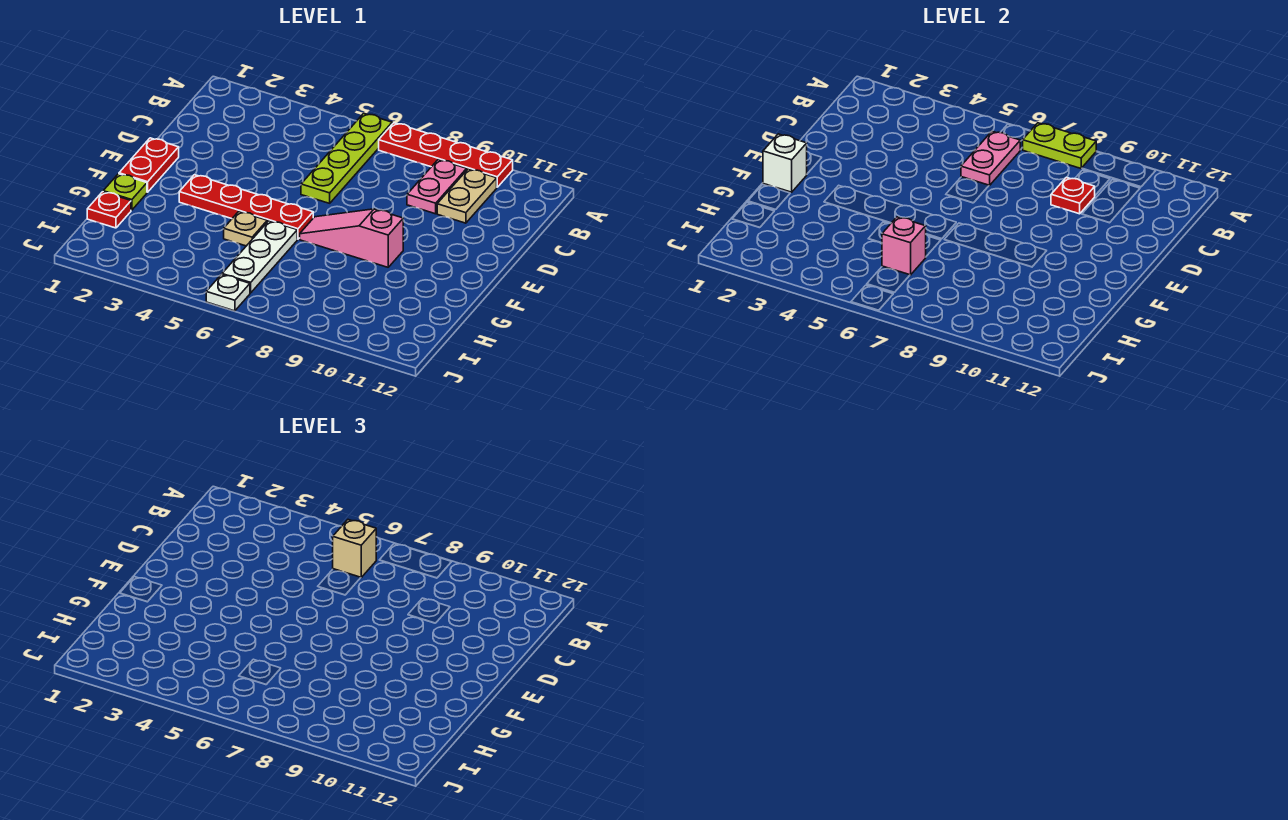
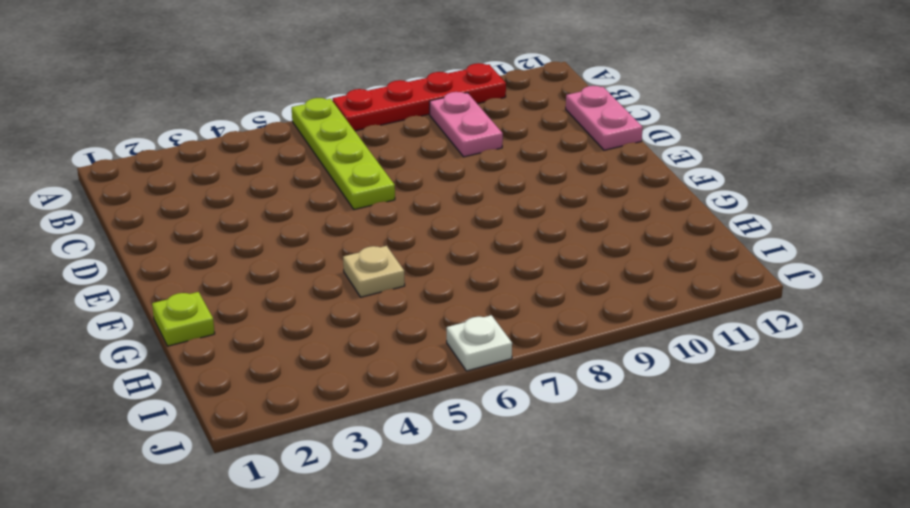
pink 1x2 plate [566,86,643,150] -> pink 1x2 plate moved to [961,131,1020,186]
none -> tan 1x2 plate [437,169,497,223]
none -> red 1x2 plate [119,138,179,192]
none -> red 1x4 plate [179,175,313,239]

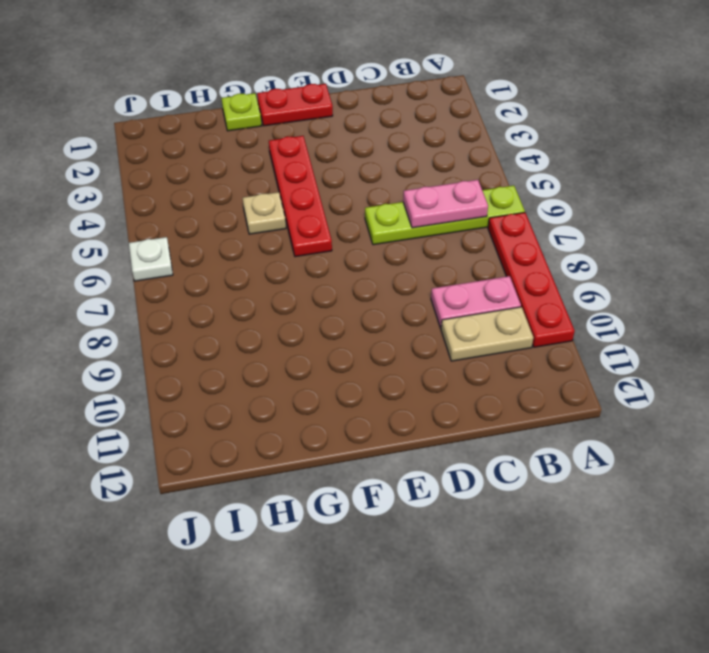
none -> pink 1x3 slope [300,209,403,267]
none -> white 1x3 plate [222,221,297,293]
none -> red 1x1 plate [87,192,131,228]

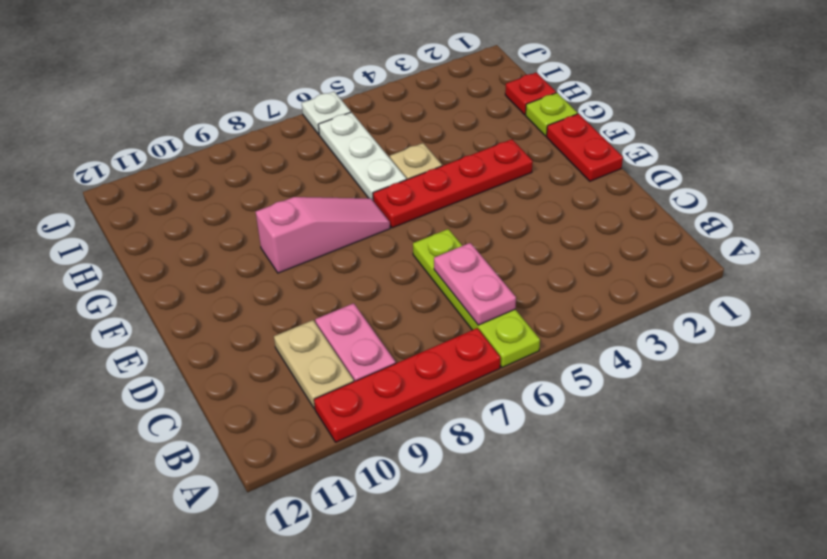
none -> lime 1x2 plate [1022,123,1096,168]
none -> red 1x1 plate [1051,177,1095,214]
none -> white 1x1 brick [763,134,807,192]

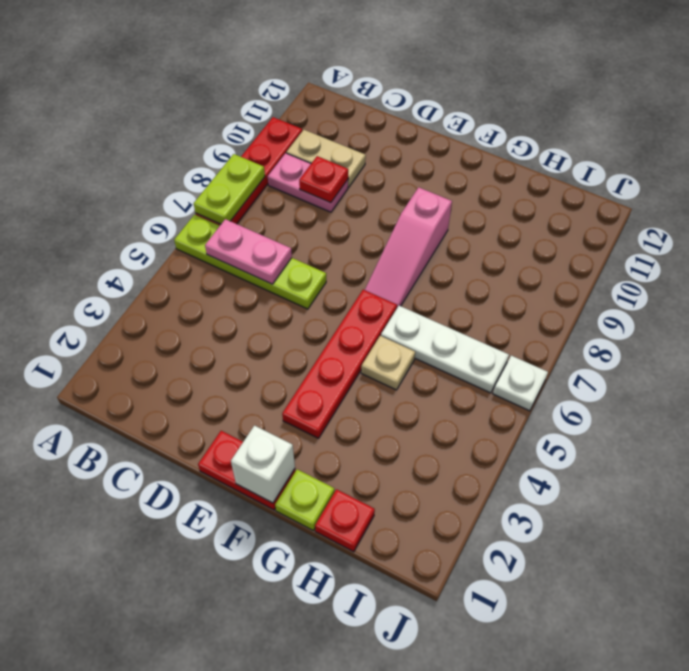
none -> pink 1x1 brick [882,217,926,275]
none -> tan 1x1 brick [333,520,376,577]

